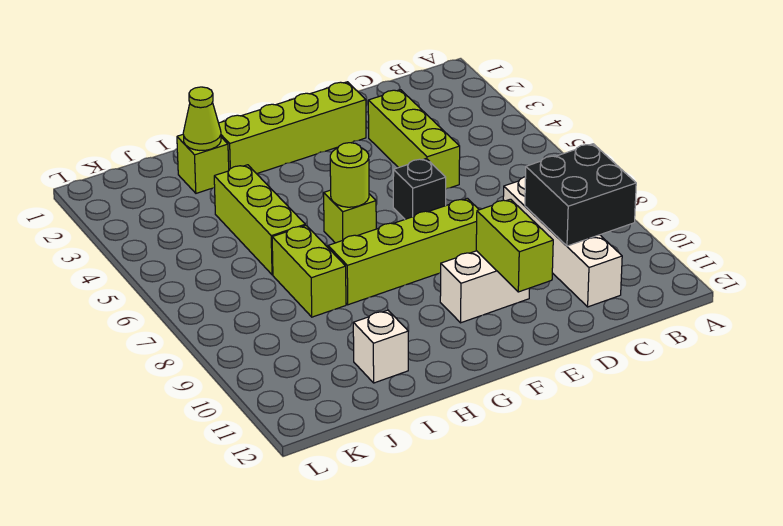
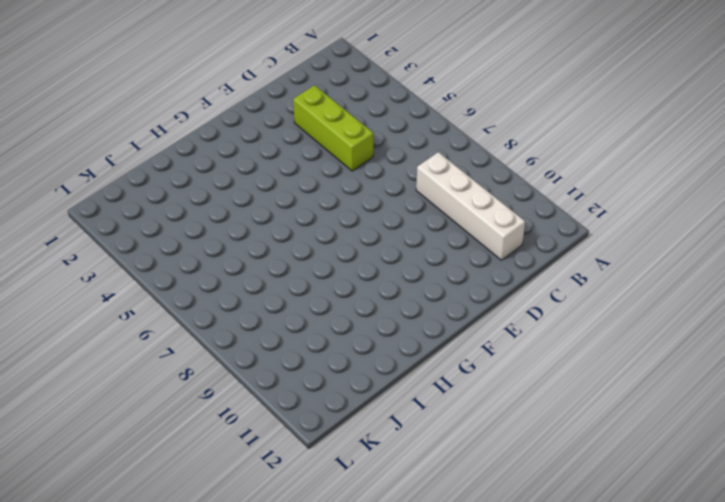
none -> lime 1x4 brick [219,82,366,174]
none -> black 1x1 brick [393,159,446,219]
none -> lime 1x4 brick [328,198,479,305]

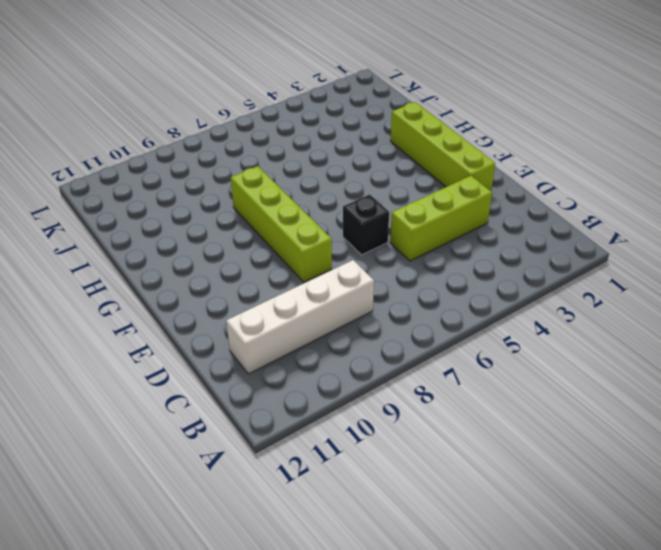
none -> white 1x2 brick [440,251,530,323]
none -> lime 1x1 brick [324,190,376,243]
none -> lime 1x1 brick [177,135,229,193]

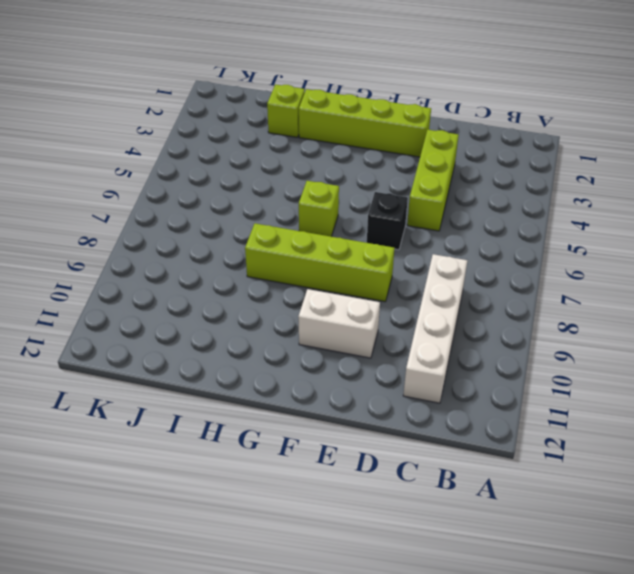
none -> lime 1x3 brick [214,165,305,275]
none -> lime 1x2 brick [272,225,346,317]
none -> white 1x1 brick [353,310,408,383]

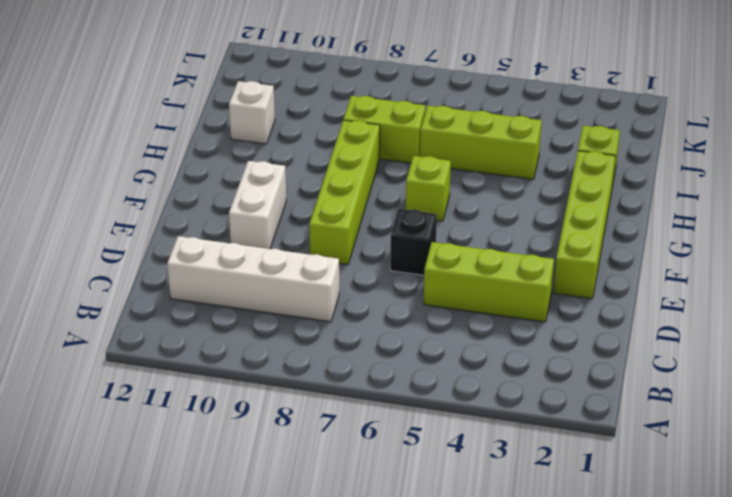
none -> black 2x2 brick [525,144,636,246]
none -> lime 1x2 brick [476,199,553,292]
none -> lime 1x1 round brick [330,143,369,207]

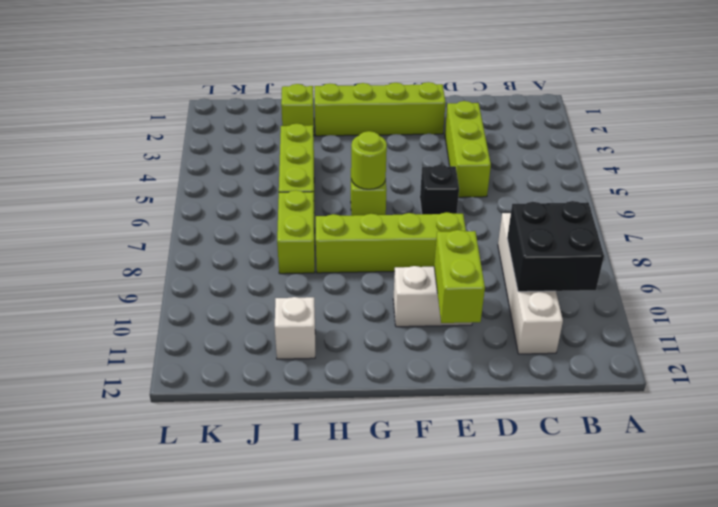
none -> lime 1x1 cone [183,87,221,150]

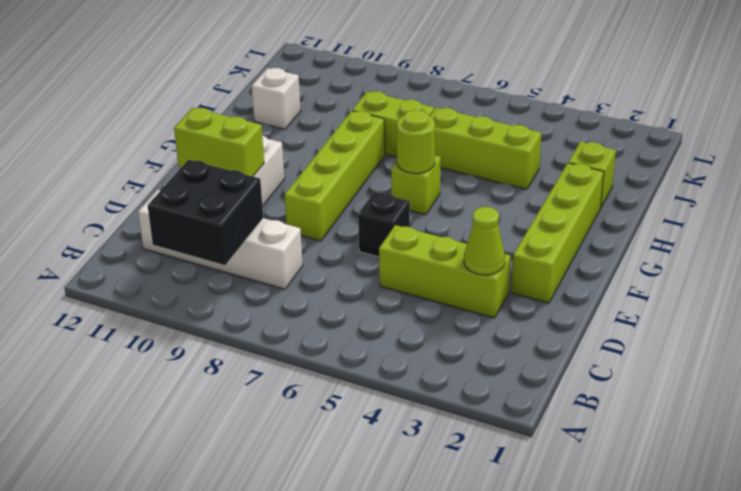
lime 1x1 cone [464,207,505,275] -> lime 1x1 cone moved to [183,87,221,150]

